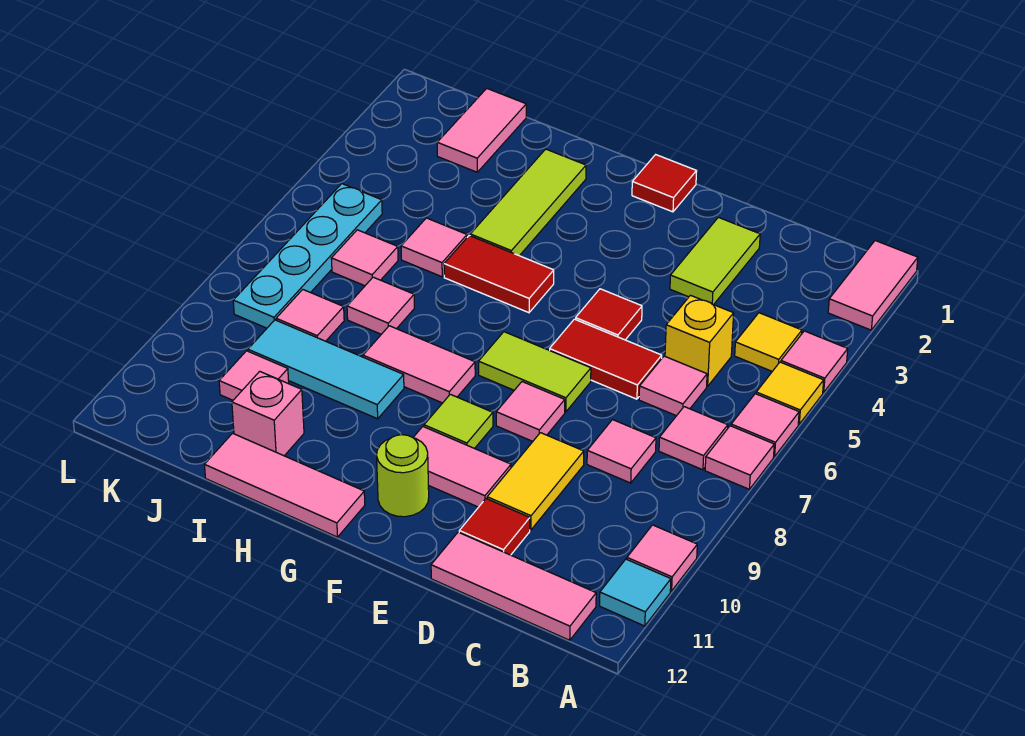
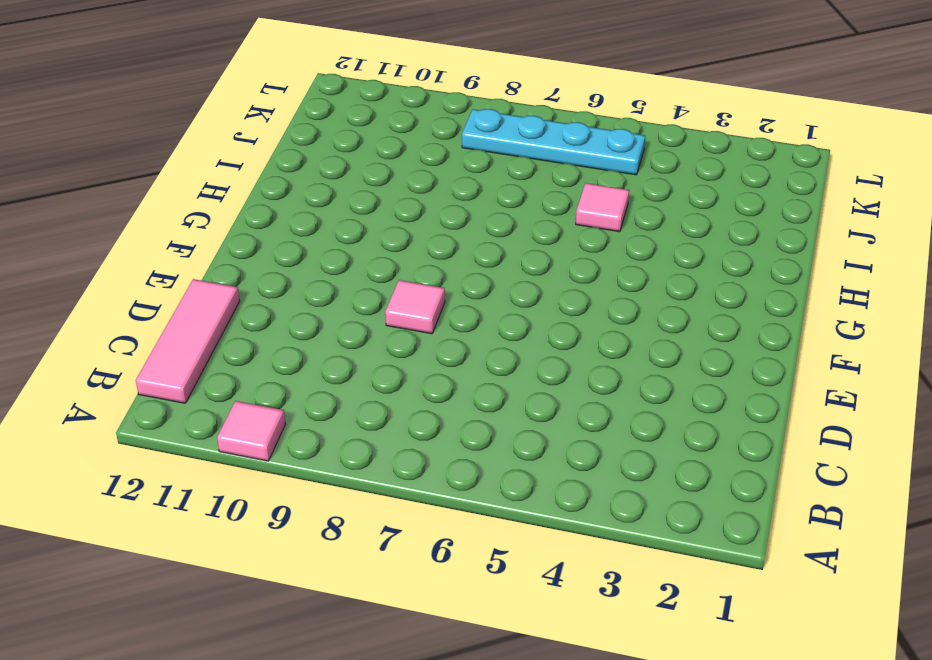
none -> pink 1x2 tile [828,241,918,330]
none -> pink 1x1 tile [781,331,848,392]
none -> yellow 1x1 tile [756,362,824,424]
none -> pink 1x1 tile [731,394,799,457]

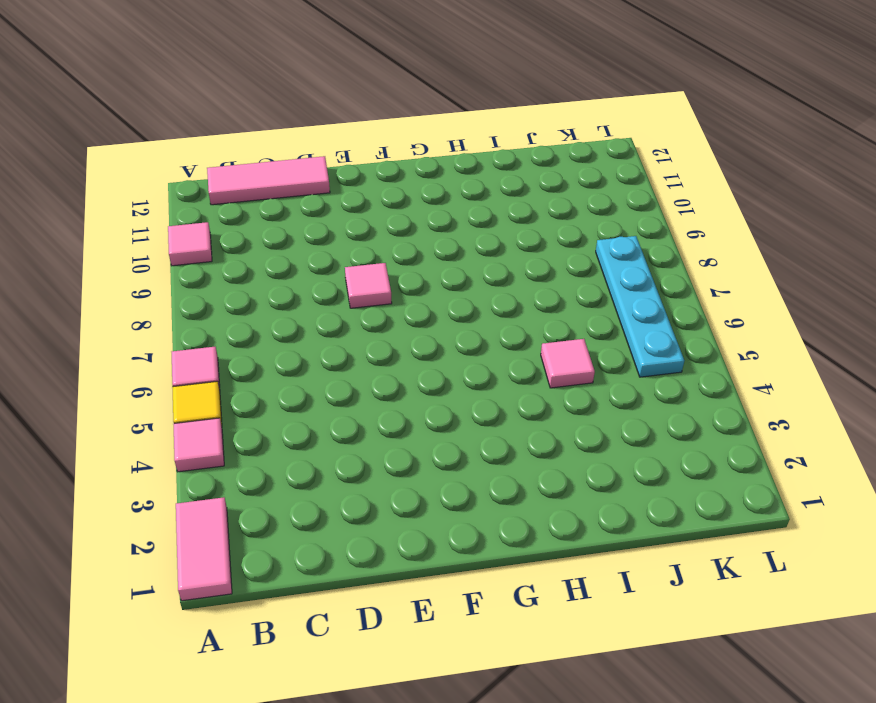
none -> pink 1x1 tile [705,426,774,489]
none -> cyan 1x1 tile [600,559,671,626]
none -> yellow 1x1 tile [735,313,802,371]
none -> pink 1x1 tile [659,407,728,470]

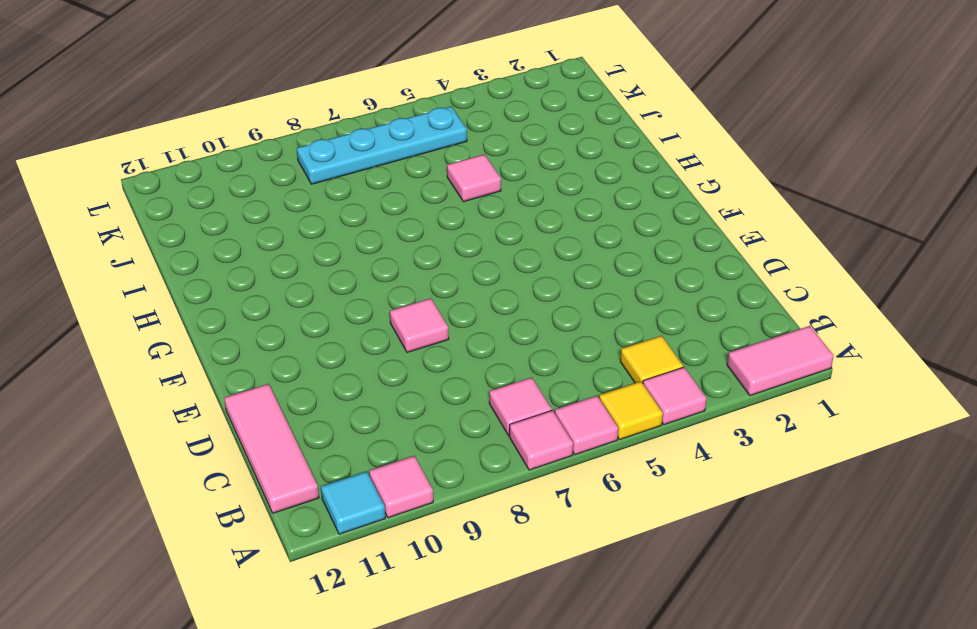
none -> yellow 1x1 brick [665,295,734,386]
none -> pink 1x1 tile [639,356,707,416]
none -> pink 1x1 tile [587,420,656,483]
none -> lime 1x2 tile [670,217,760,305]

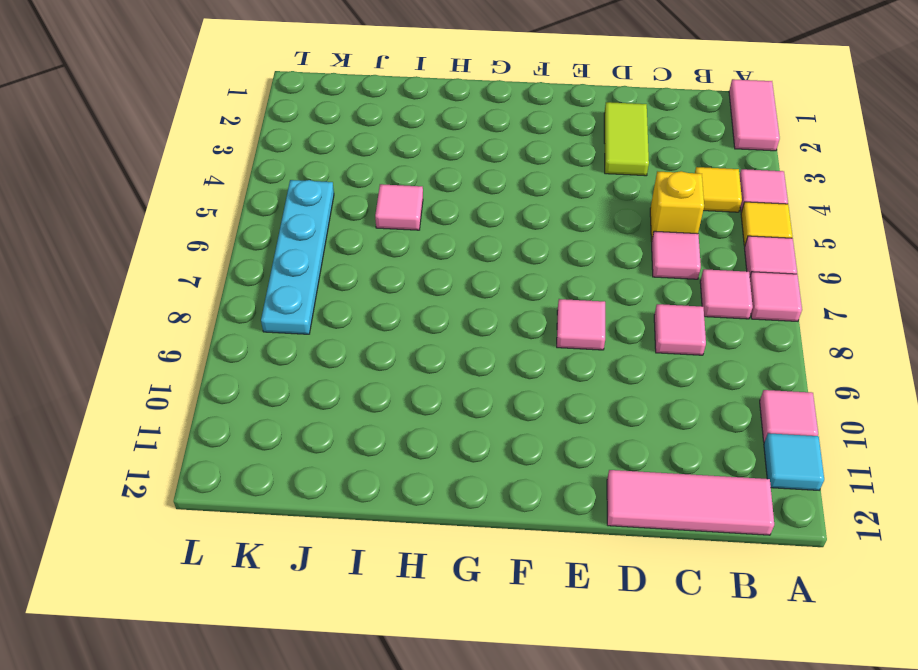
none -> red 1x2 tile [550,319,662,399]
none -> yellow 1x2 tile [487,433,584,530]
none -> red 1x1 tile [459,499,530,555]
none -> red 1x1 tile [576,289,642,340]

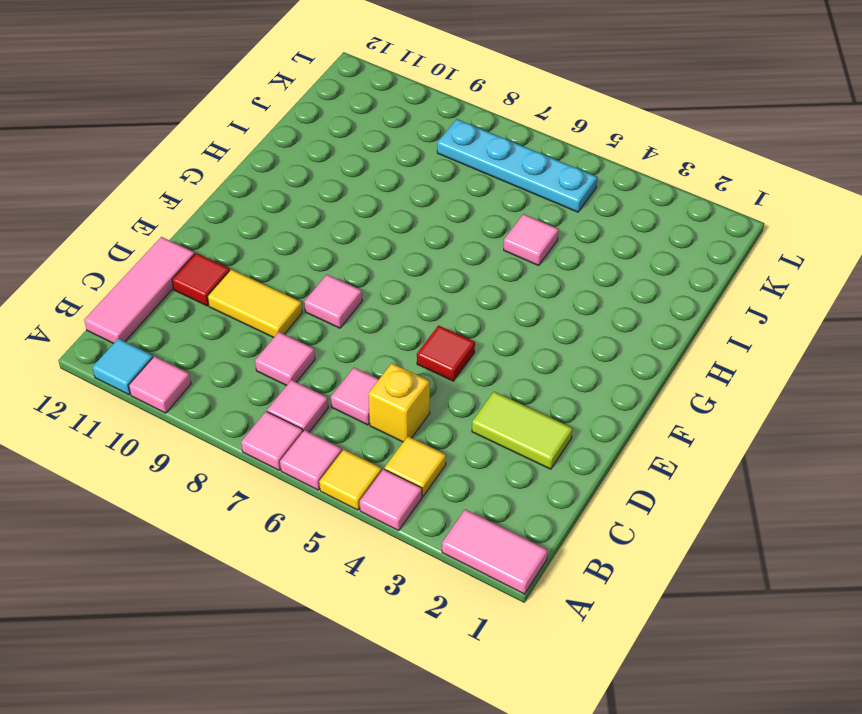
none -> red 1x2 tile [550,319,662,399]
none -> lime 1x2 tile [479,332,591,412]
none -> pink 1x2 tile [413,427,511,507]
none -> red 1x1 tile [632,155,697,212]

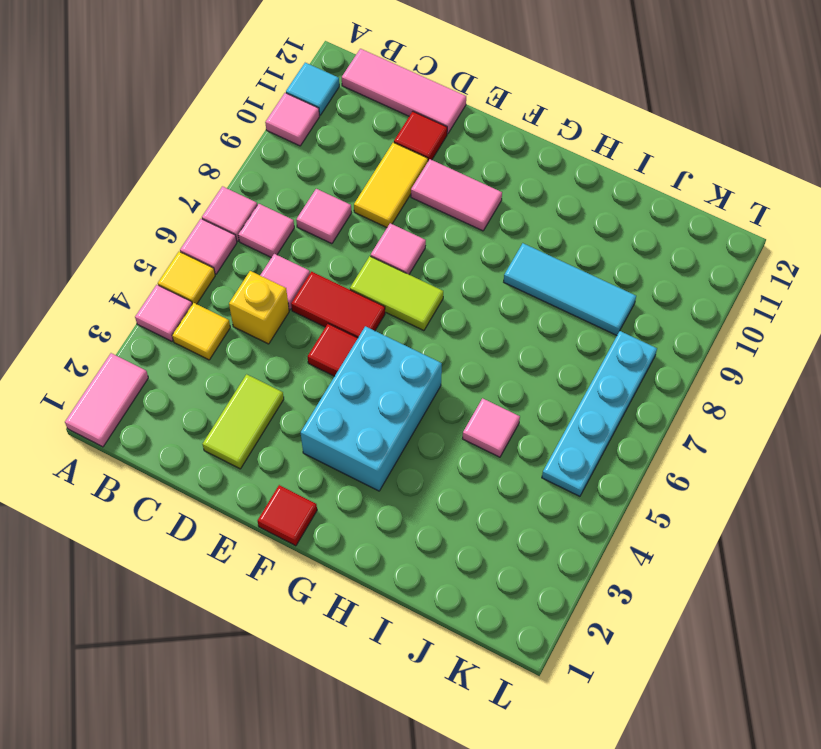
cyan 2x3 brick [301,326,442,491] -> red 1x2 tile [444,236,554,313]
none -> lime 1x1 tile [424,394,493,449]
none -> lime 1x1 round brick [377,435,429,517]
none -> pink 1x2 tile [363,326,475,403]
none -> pink 1x3 tile [204,433,365,537]

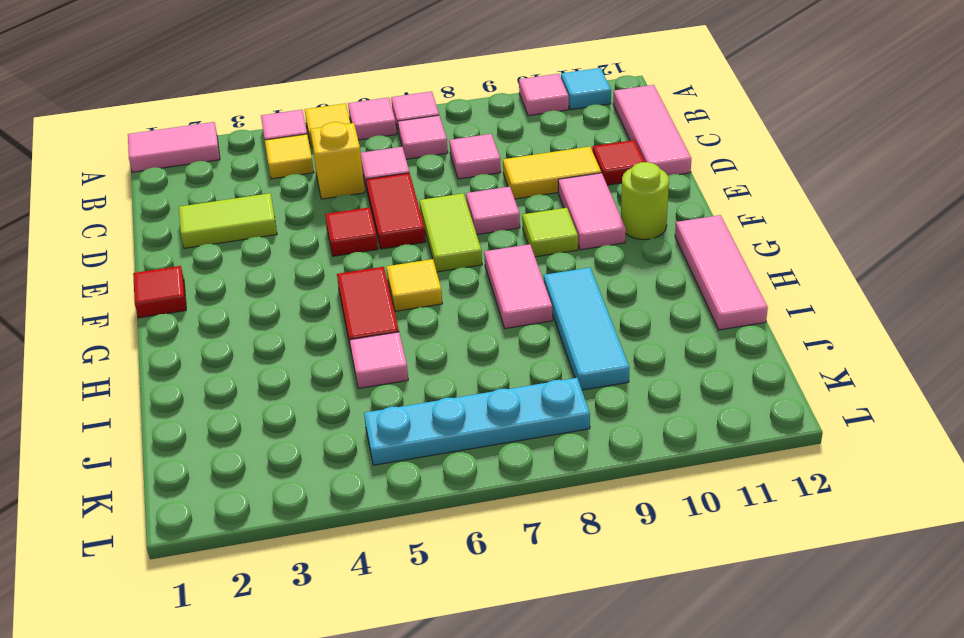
yellow 1x1 tile [387,259,442,311] -> none
none -> lime 1x3 tile [470,149,586,256]
none -> pink 1x1 tile [347,277,414,334]
none -> pink 1x1 brick [232,371,304,456]
none -> pink 1x2 tile [437,88,526,172]

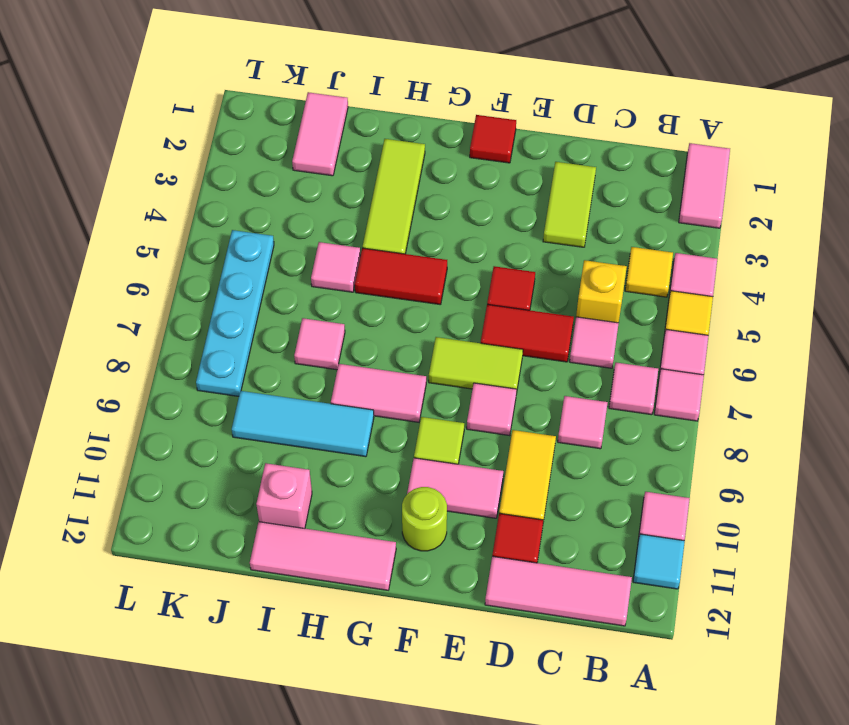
none -> pink 1x1 tile [331,230,398,286]
none -> pink 1x1 tile [276,290,344,341]
none -> pink 1x1 tile [219,351,289,400]

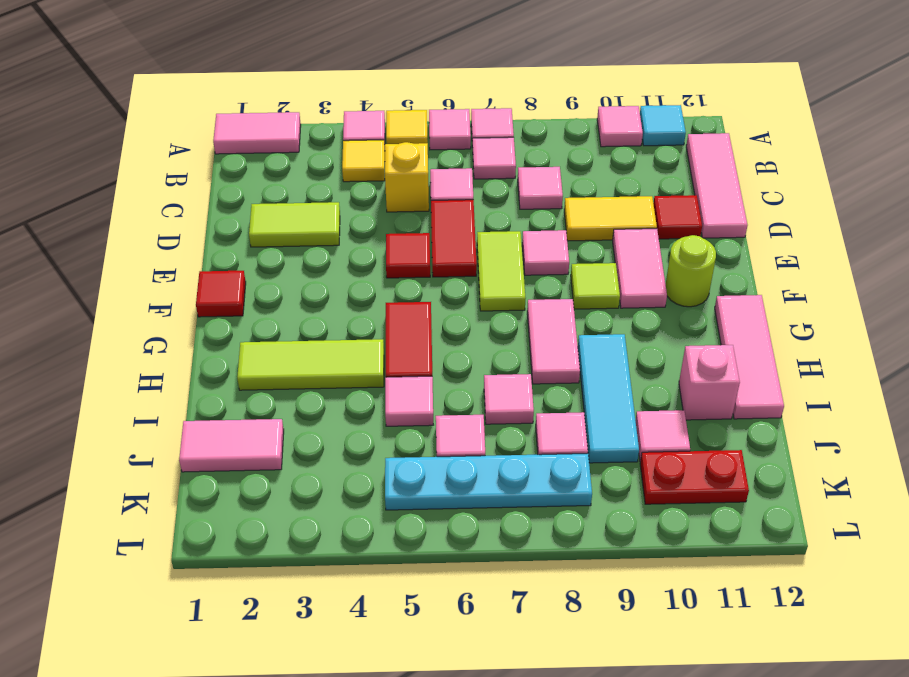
red 1x2 plate [640,450,749,504] -> none

